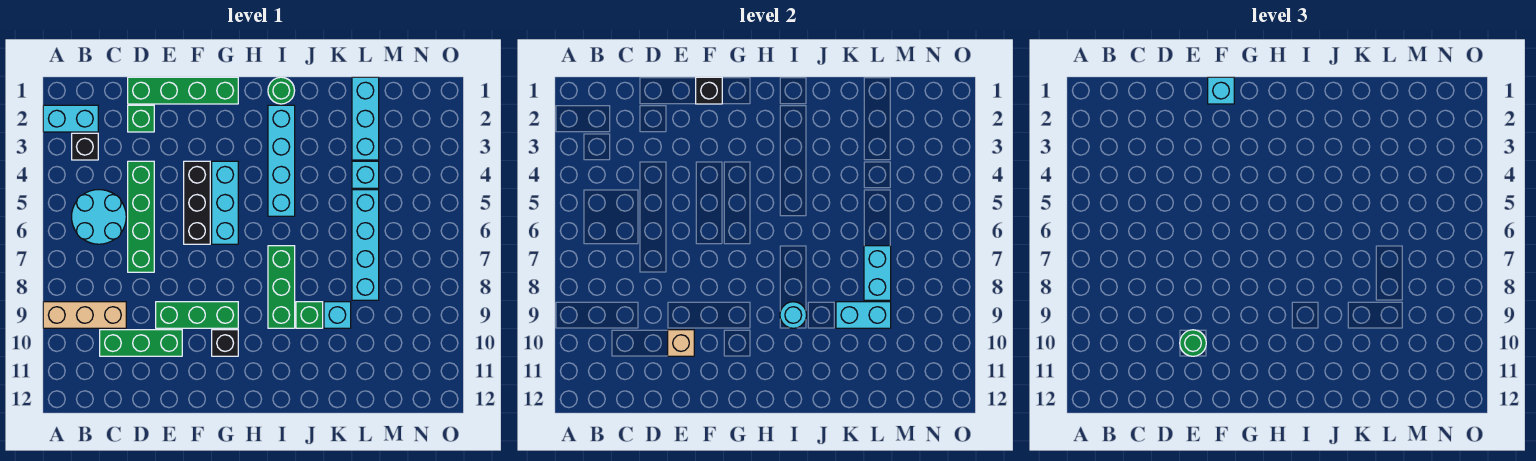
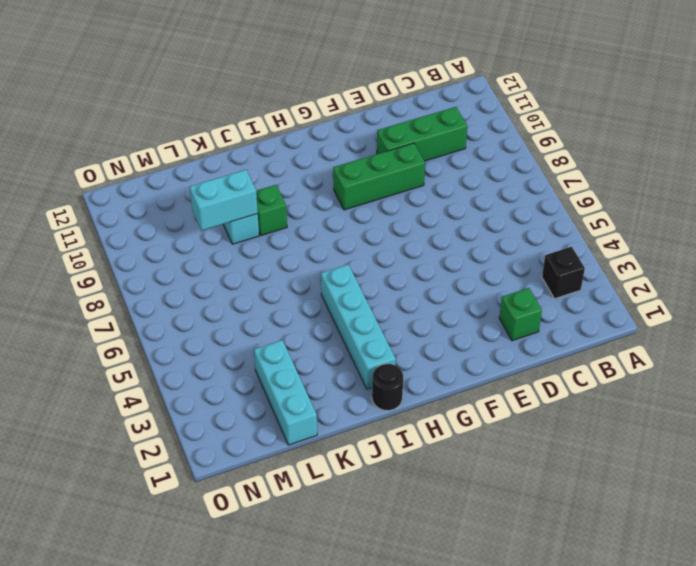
black 1x1 round brick [372,364,403,411] -> green 1x1 round brick [268,77,295,104]
none -> cyan 1x2 brick [43,105,98,132]
none -> tan 1x3 brick [43,302,126,328]
none -> cyan 2x2 round brick [72,190,126,244]

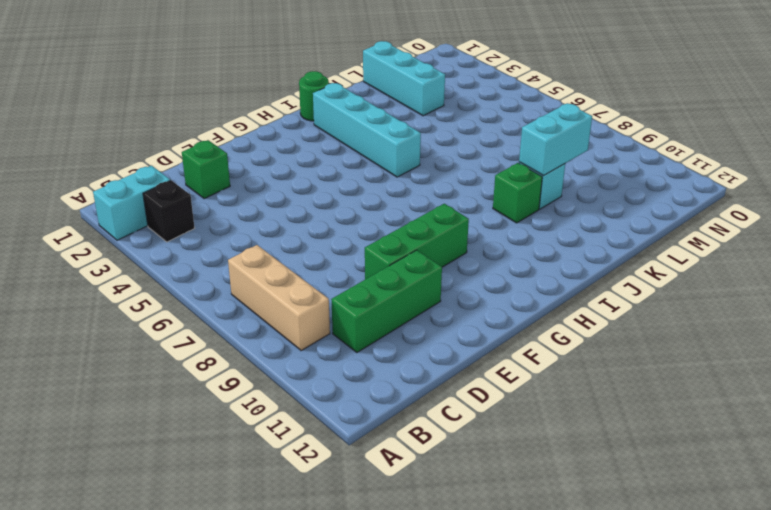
tan 1x3 brick [228,245,330,351] -> tan 1x3 brick turned to [43,302,126,328]
none -> cyan 2x2 round brick [72,190,126,244]
none -> green 1x4 brick [128,77,238,104]
none -> green 1x4 brick [128,161,154,272]

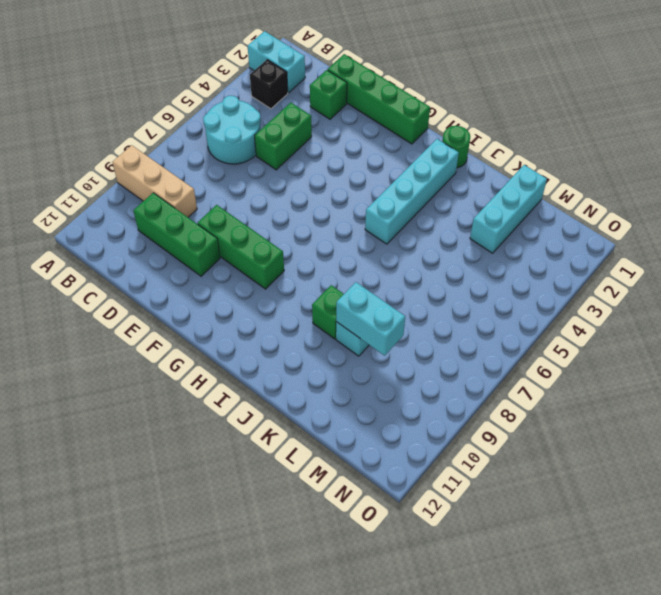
green 1x2 brick [255,103,312,170] -> green 1x4 brick [128,161,154,272]
none -> black 1x3 brick [184,161,210,244]
none -> cyan 1x3 brick [212,161,238,244]
none -> black 1x1 brick [212,330,238,356]

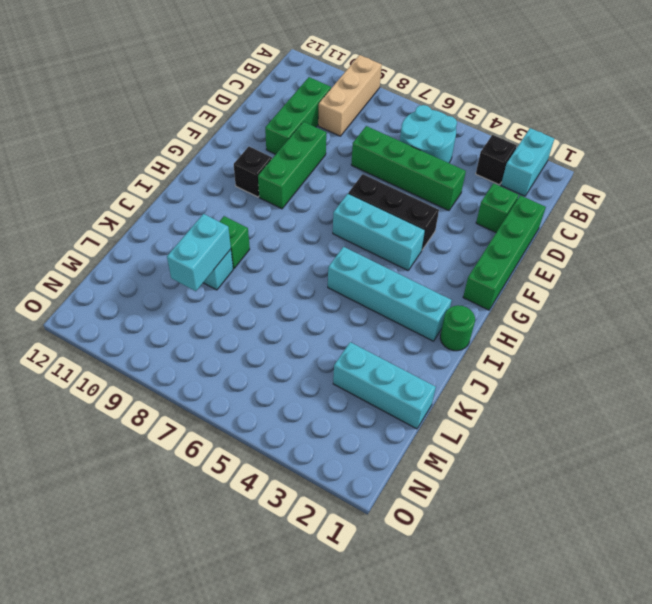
none -> green 1x3 brick [268,246,295,328]
none -> cyan 1x1 brick [352,161,379,188]
none -> cyan 1x4 brick [352,190,379,300]

